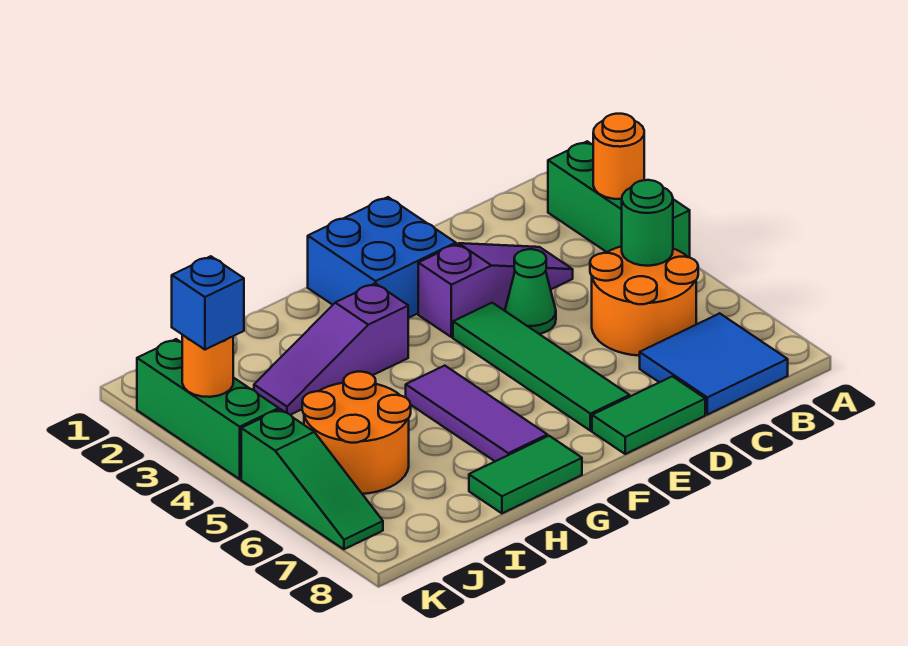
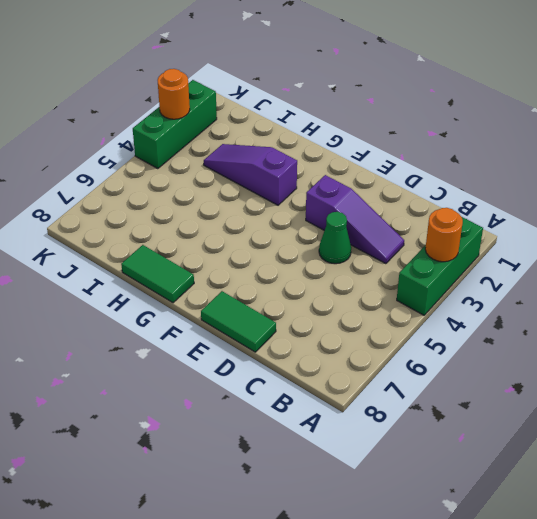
none -> orange 2x2 round brick [590,246,698,356]
none -> blue 2x2 tile [640,313,788,415]
none -> blue 2x2 brick [308,197,456,318]

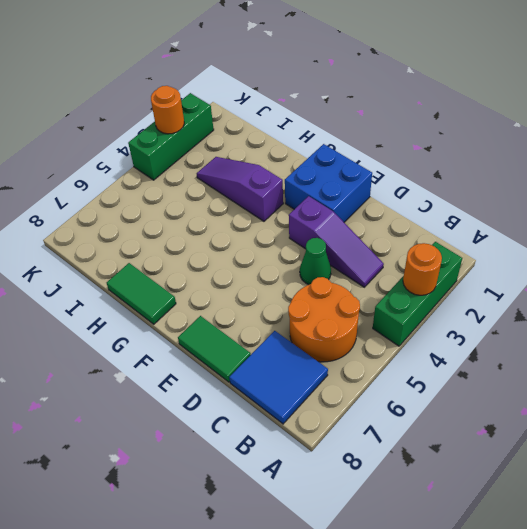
none -> green 1x4 tile [453,303,630,431]
none -> purple 1x3 tile [406,366,547,461]
none -> orange 2x2 round brick [302,372,411,494]

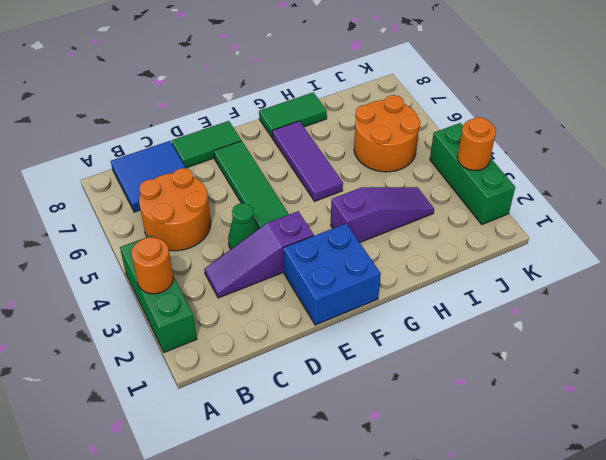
none -> green 1x3 slope [241,409,383,549]
none -> green 1x1 round brick [622,180,673,266]
none -> blue 1x1 brick [172,256,244,350]

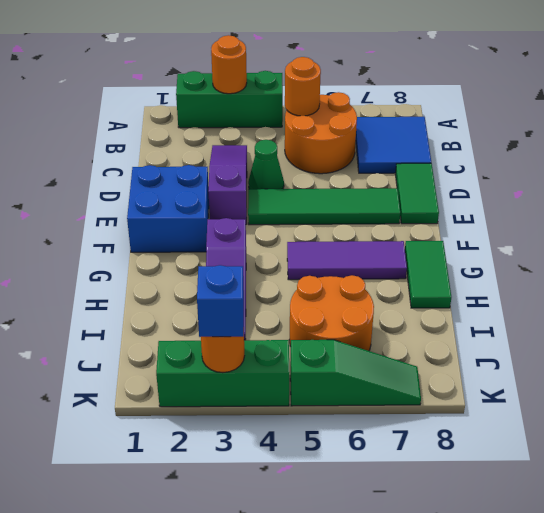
orange 1x1 round brick [285,57,321,116] -> green 1x1 round brick [622,180,673,266]

